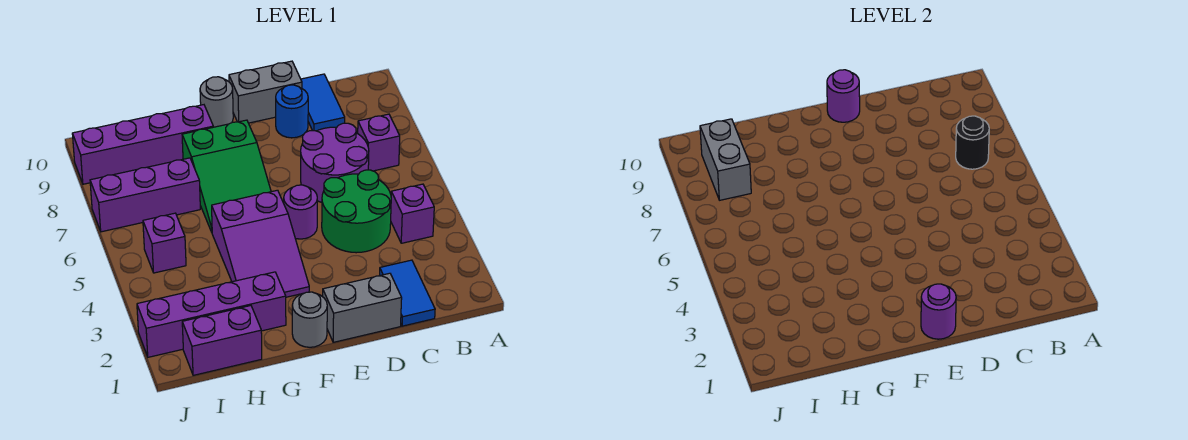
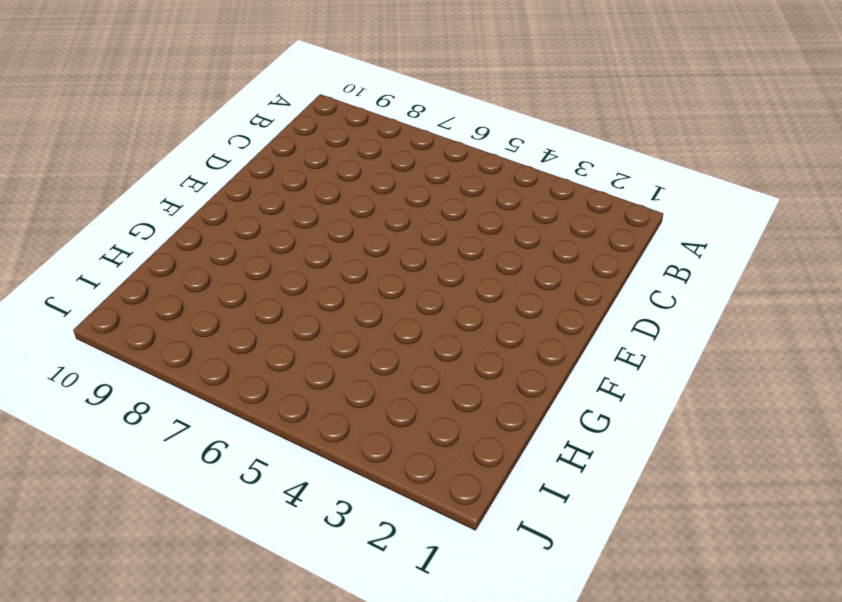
none -> purple 1x1 brick [391,184,434,243]
none -> purple 1x1 brick [357,114,400,171]
none -> blue 1x2 tile [380,260,435,326]

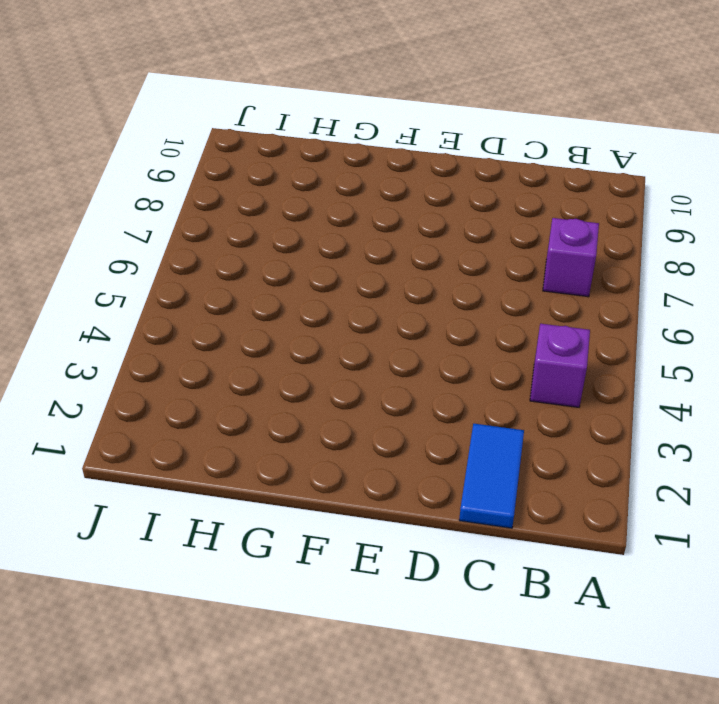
none -> green 2x2 round brick [322,170,391,253]
none -> purple 2x2 round brick [301,123,369,202]
none -> blue 1x2 tile [301,74,345,131]

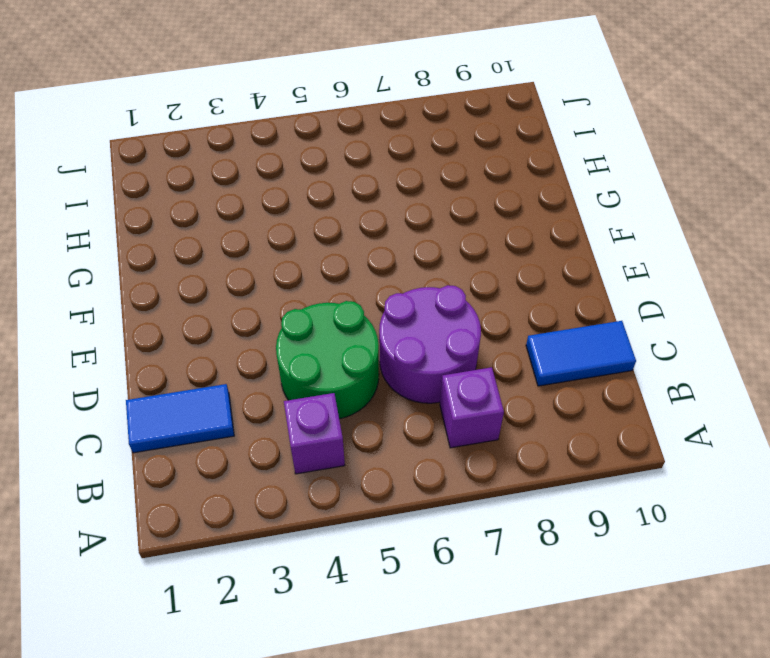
none -> grey 1x2 brick [323,273,402,342]
none -> blue 1x1 round brick [276,85,308,138]
none -> grey 1x2 brick [229,61,302,123]

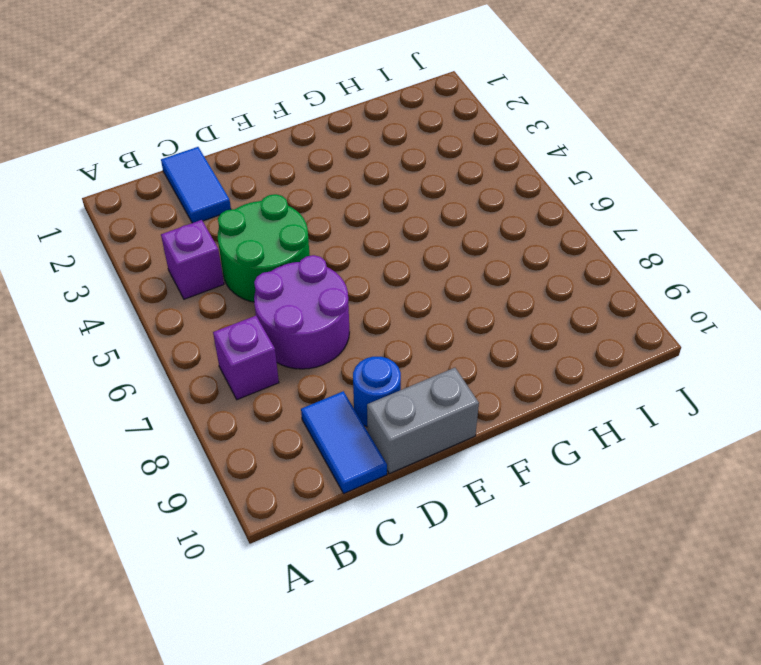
none -> grey 1x2 brick [323,273,402,342]
none -> purple 1x1 round brick [284,185,317,239]
none -> grey 1x1 round brick [292,292,327,347]

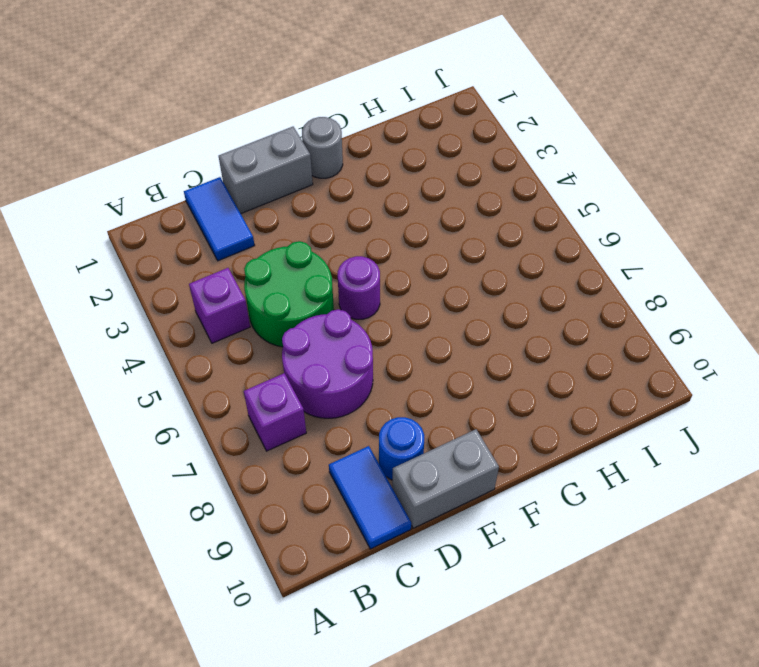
none -> purple 2x3 slope [212,190,309,297]
none -> green 2x3 slope [182,120,271,232]
none -> grey 1x1 round brick [200,77,233,127]

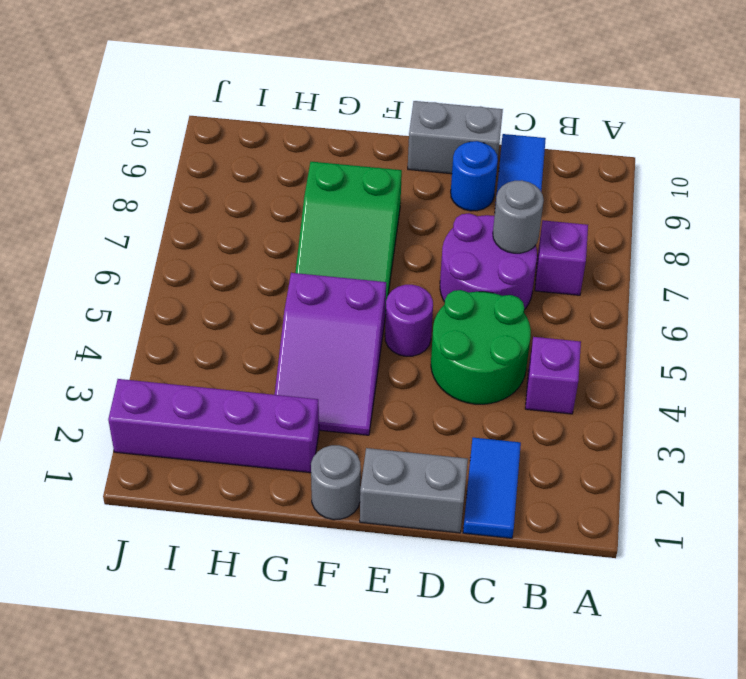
grey 1x1 round brick [493,180,544,253] -> grey 1x1 round brick moved to [200,77,233,127]
none -> purple 1x4 brick [72,105,213,184]
none -> purple 1x2 brick [182,306,262,375]
none -> purple 1x3 brick [90,158,200,232]

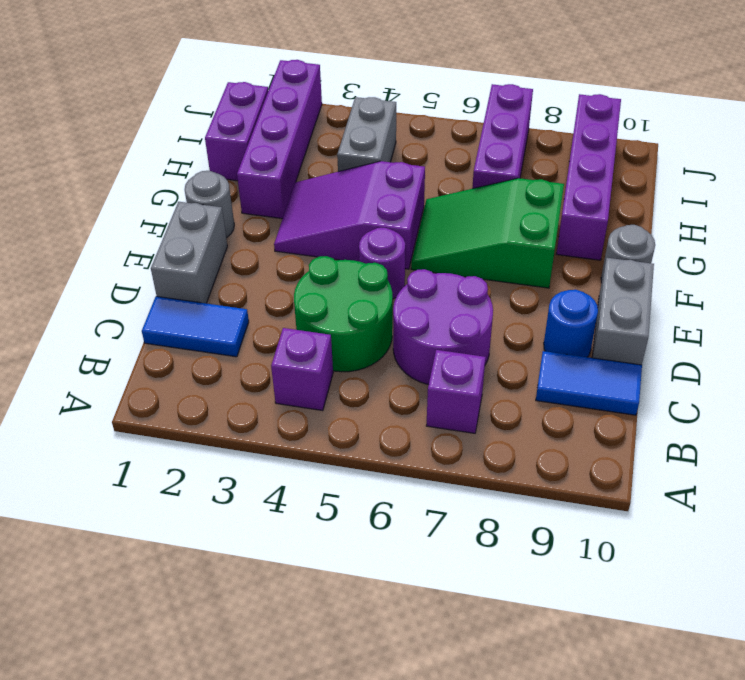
grey 1x2 brick [337,97,396,172] -> grey 1x2 brick turned to [700,119,751,200]
none -> purple 1x1 brick [143,213,186,273]
none -> black 1x1 round brick [956,116,989,169]
none -> purple 1x1 round brick [921,284,956,339]

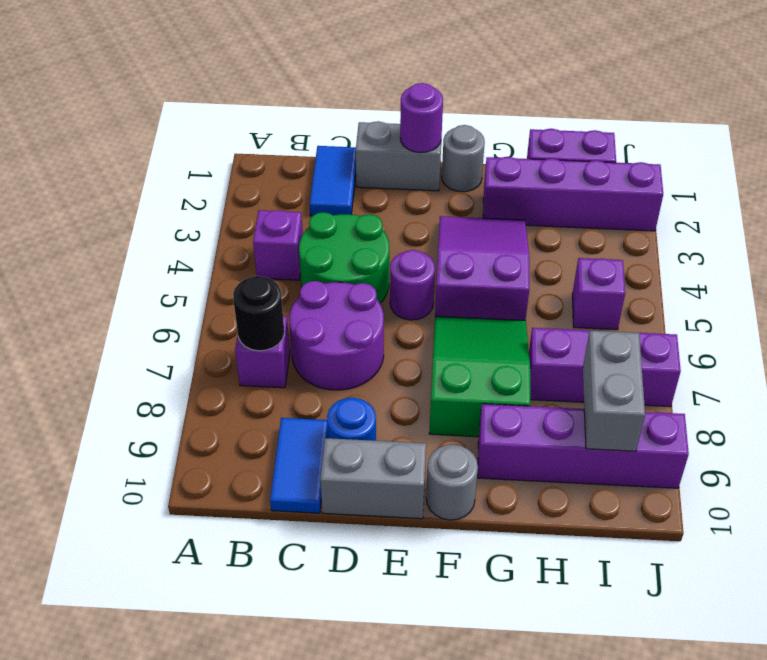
none -> purple 1x1 round brick [827,70,860,122]

